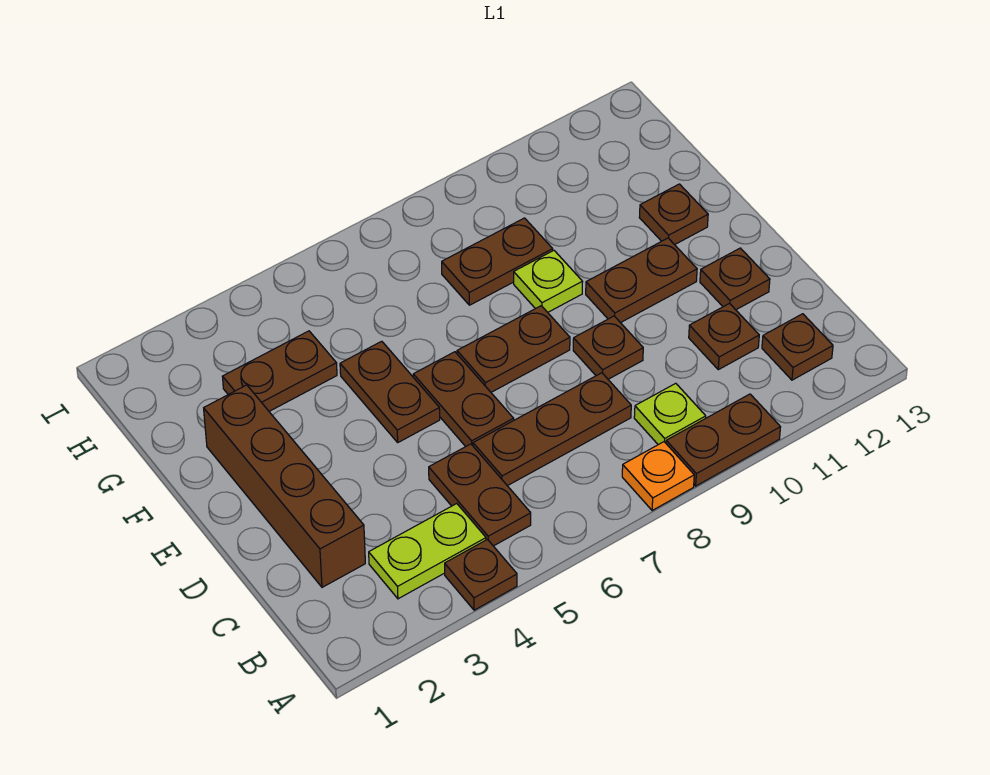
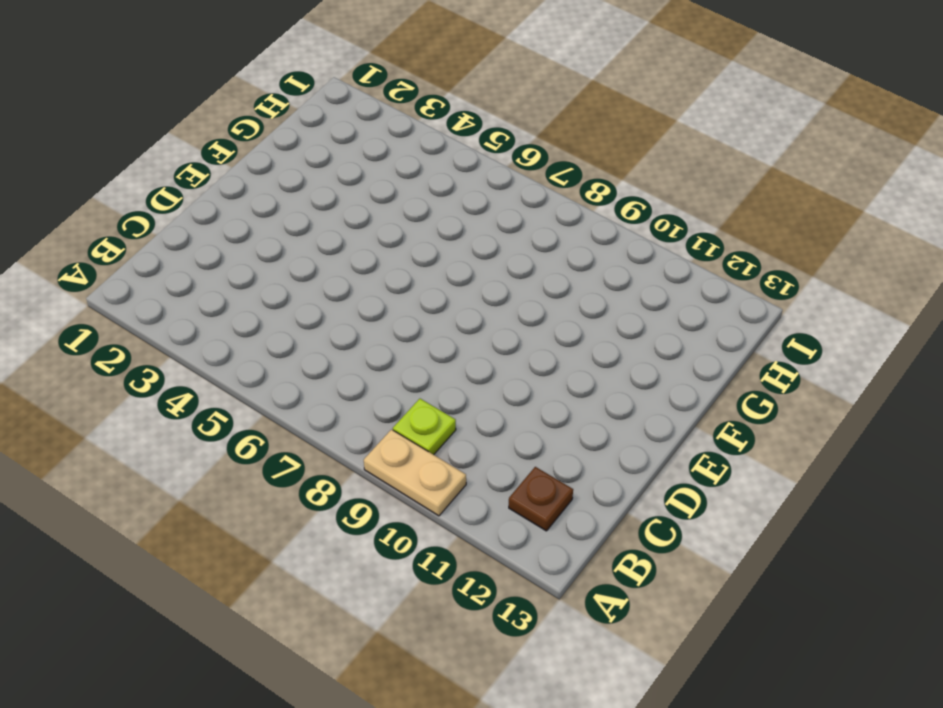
tan 1x2 plate [364,430,466,516] -> brown 1x2 plate [666,394,780,486]
none -> brown 1x1 plate [445,539,517,610]
none -> orange 1x1 plate [622,442,694,511]
none -> lime 1x2 plate [369,504,486,599]

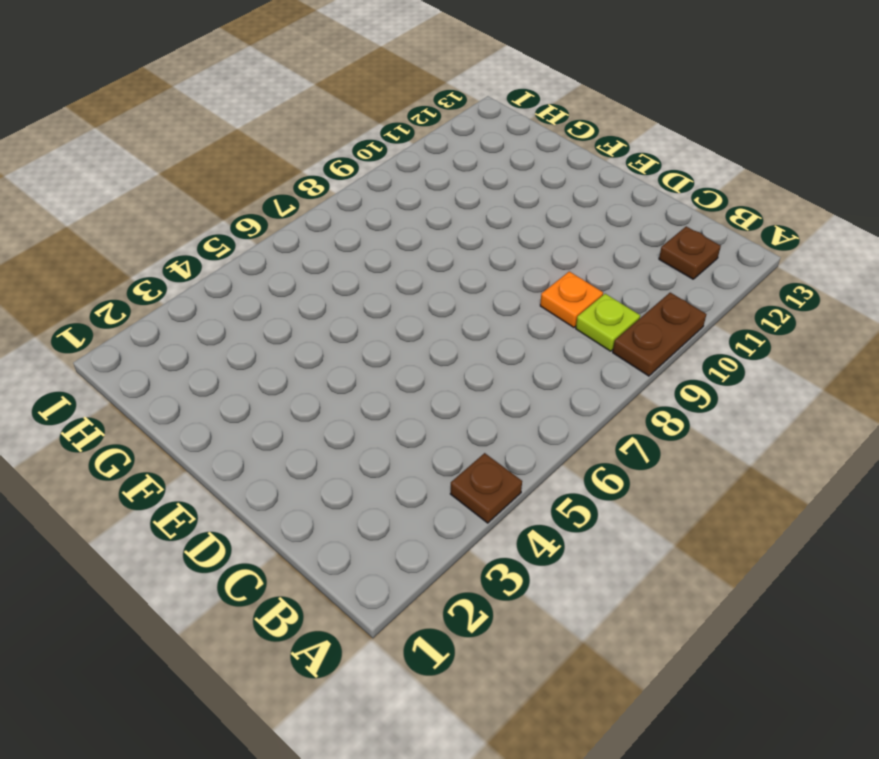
orange 1x1 plate [540,271,603,328] -> orange 1x1 plate moved to [622,442,694,511]
none -> lime 1x2 plate [369,504,486,599]
none -> brown 1x2 plate [429,444,531,546]
none -> brown 1x4 brick [204,385,365,587]

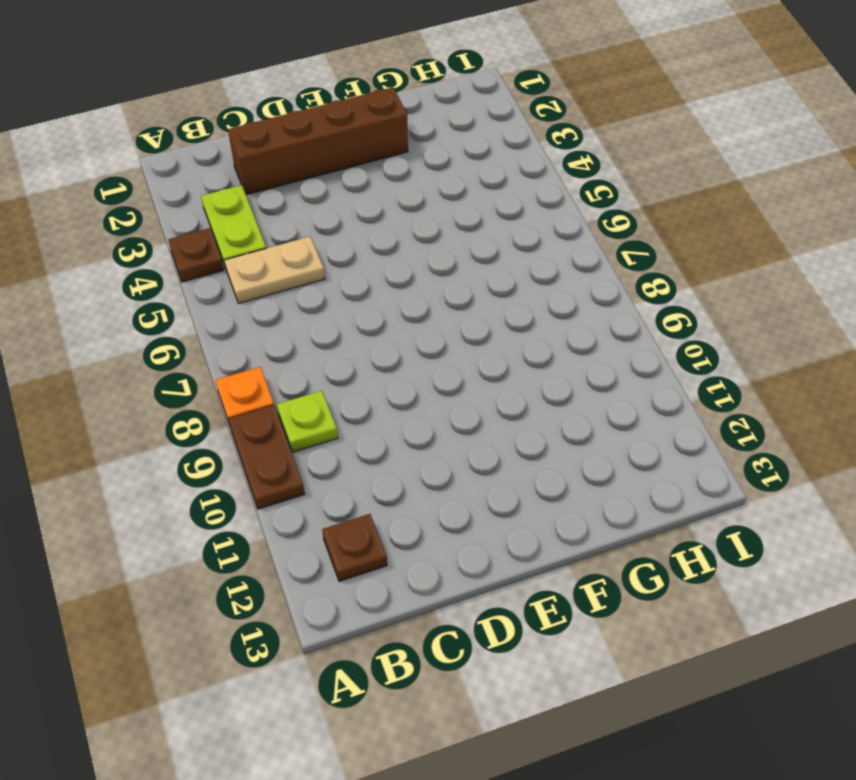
tan 1x2 plate [224,237,325,303] -> brown 1x2 plate [429,444,531,546]
none -> brown 1x3 plate [473,373,631,486]
none -> brown 1x1 plate [689,304,759,370]
none -> brown 1x2 plate [413,352,514,447]

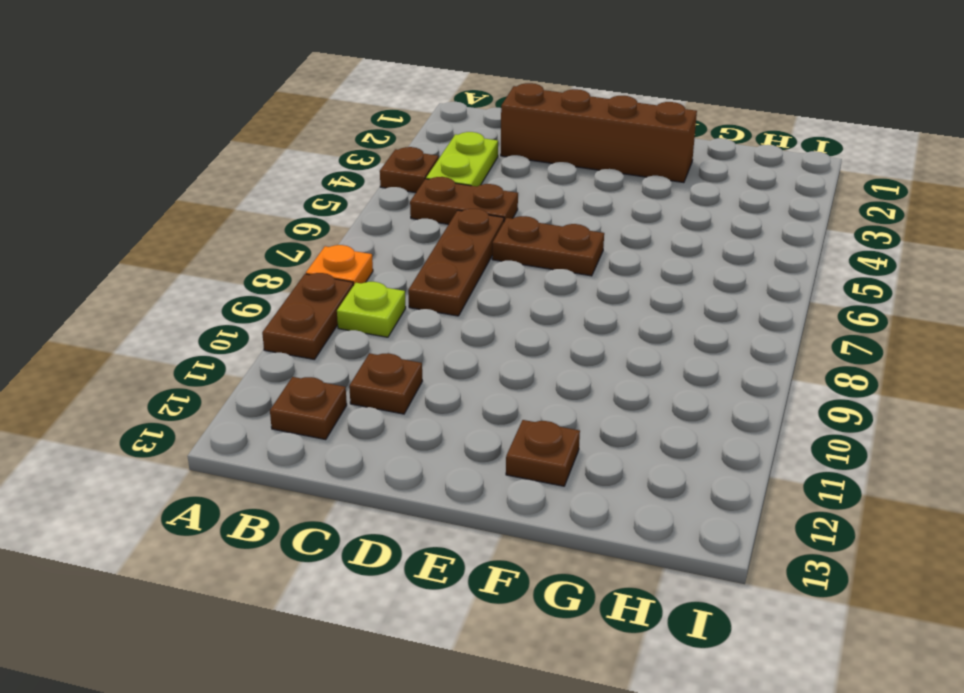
none -> brown 1x1 plate [573,316,643,379]
none -> brown 1x1 plate [700,248,770,310]
none -> brown 1x2 plate [340,341,440,442]

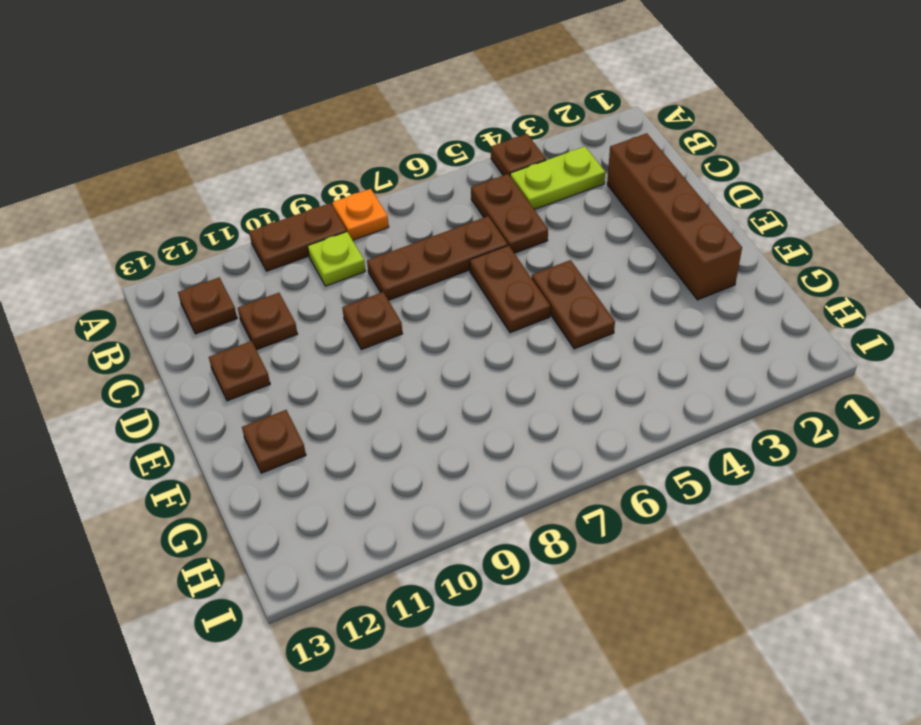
none -> brown 1x2 plate [457,306,570,392]
none -> brown 1x2 plate [586,238,697,323]
none -> lime 1x1 plate [514,250,583,312]

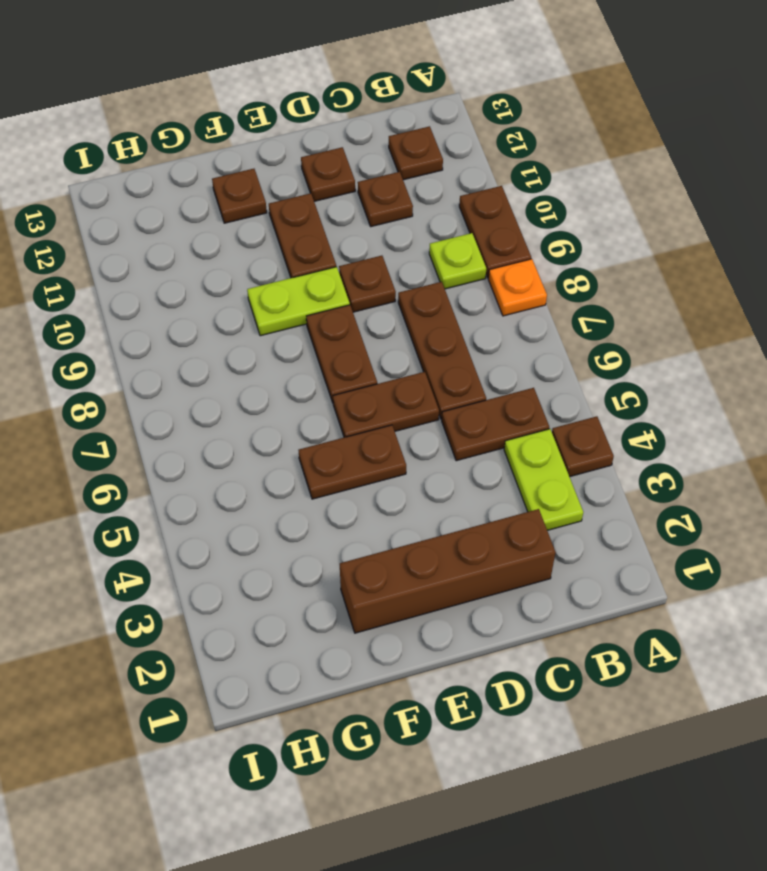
lime 1x2 plate [247,267,350,336] -> lime 1x1 plate [514,250,583,312]
none -> brown 1x2 plate [222,331,337,411]
none -> brown 1x2 plate [442,218,553,305]

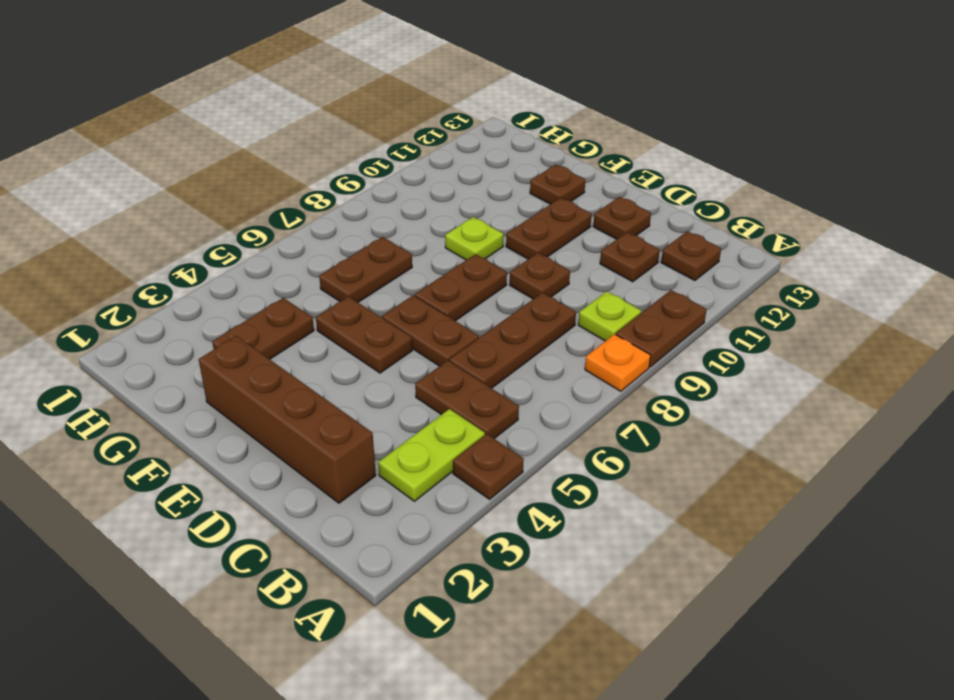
brown 1x2 plate [319,237,412,302] -> brown 1x2 plate moved to [442,218,553,305]

